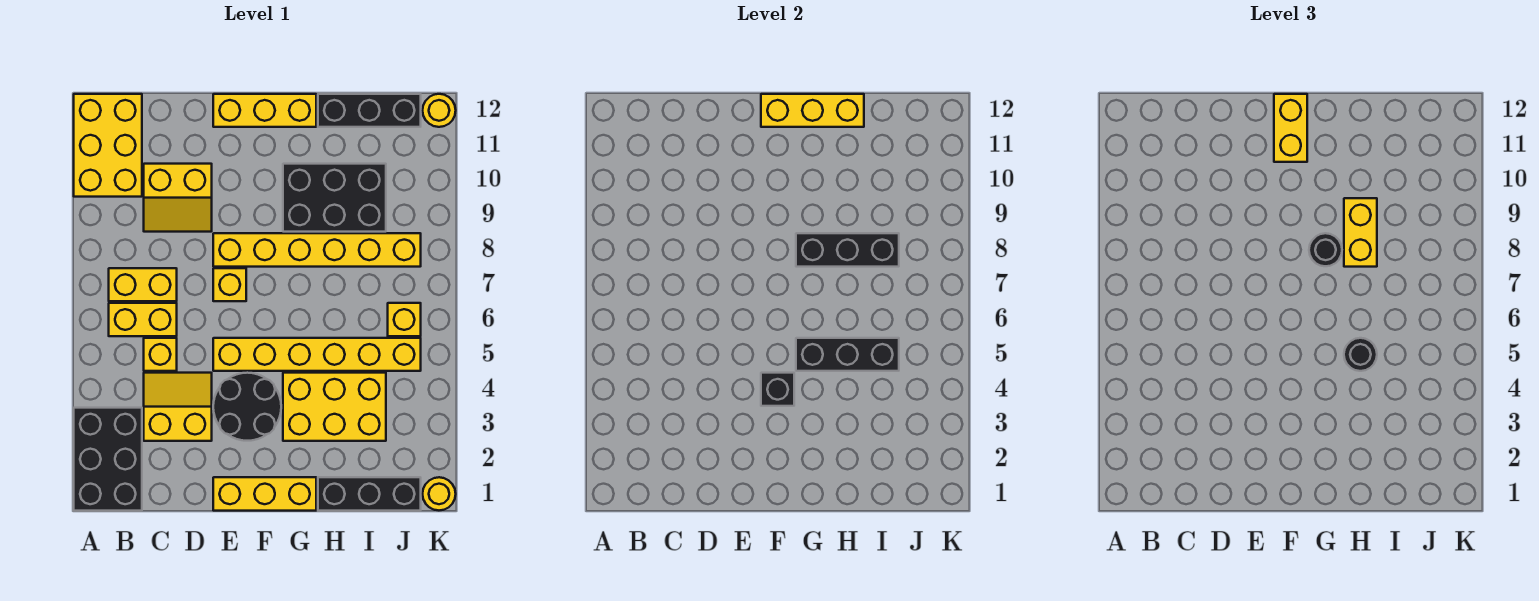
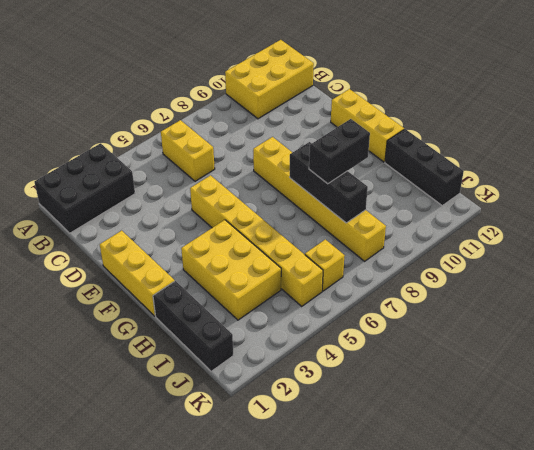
black 1x2 brick [309,119,370,184] -> yellow 1x2 brick [1344,198,1377,267]
none -> yellow 1x2 brick [109,268,177,301]
none -> yellow 2x2 slope [144,373,212,441]
none -> yellow 1x1 brick [144,338,177,371]

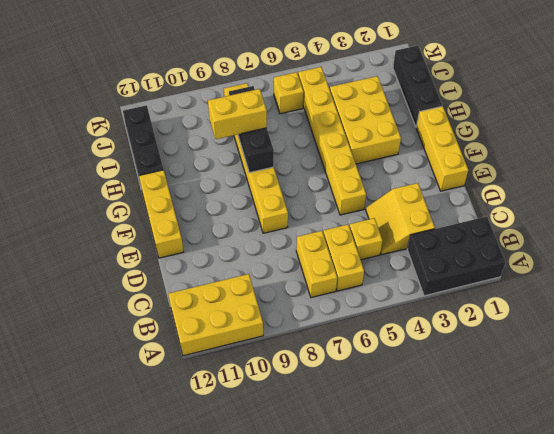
none -> yellow 2x2 slope [144,164,212,232]
none -> black 2x2 round brick [213,373,281,441]
none -> yellow 1x1 brick [213,268,246,301]

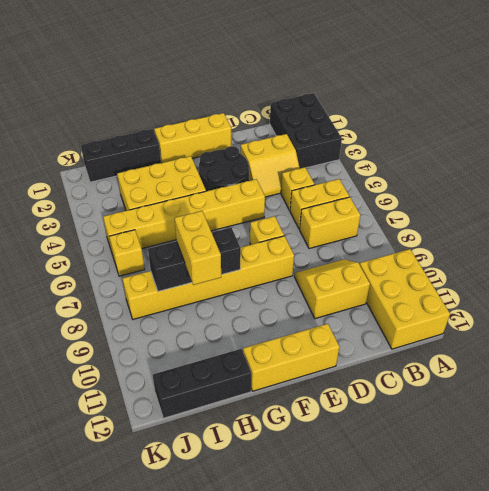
none -> black 2x3 brick [283,164,386,232]
none -> yellow 1x1 round brick [423,477,456,510]
none -> yellow 1x1 round brick [423,94,456,127]

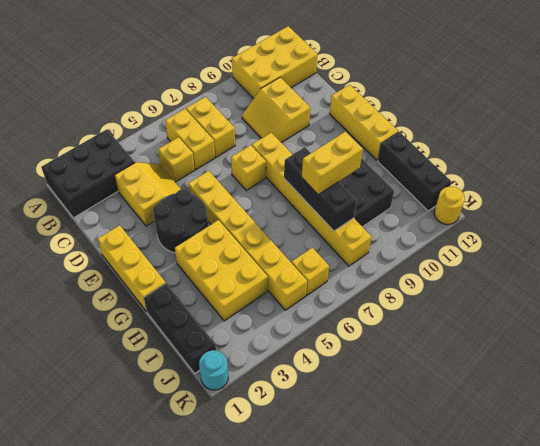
cyan 1x1 round brick [199,350,228,390] -> yellow 1x1 round brick [423,477,456,510]
none -> black 1x1 brick [761,373,794,406]
none -> yellow 1x3 brick [761,94,864,127]
none -> black 1x3 brick [796,338,899,371]

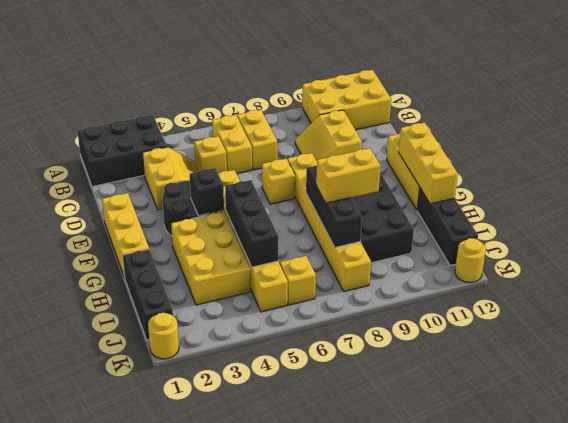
none -> yellow 1x2 brick [1274,94,1307,162]
none -> black 1x1 round brick [1309,233,1342,266]
none -> black 1x1 round brick [1344,338,1377,371]

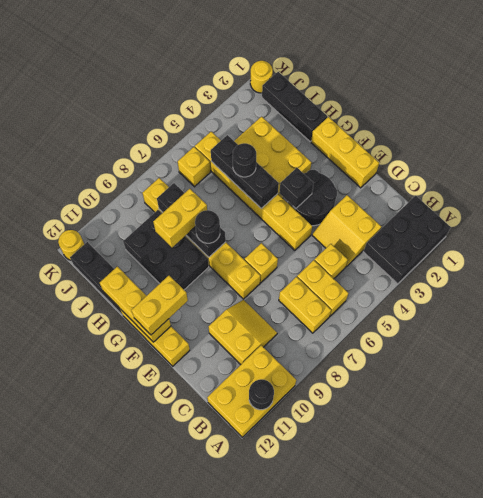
black 1x1 round brick [249,379,274,410] -> none

